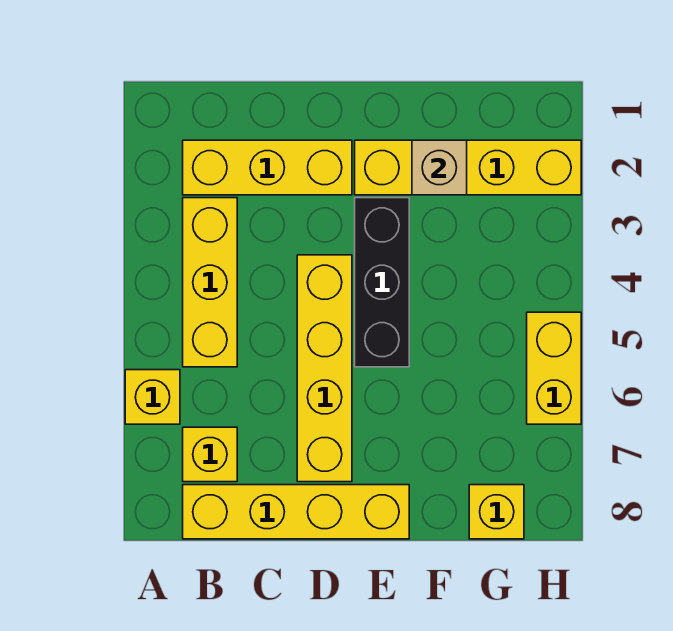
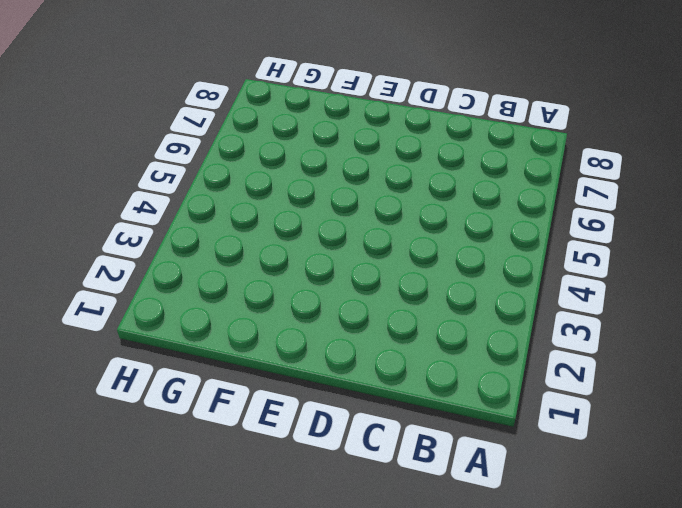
none -> yellow 1x1 brick [125,370,180,424]
none -> yellow 1x3 brick [183,140,352,195]

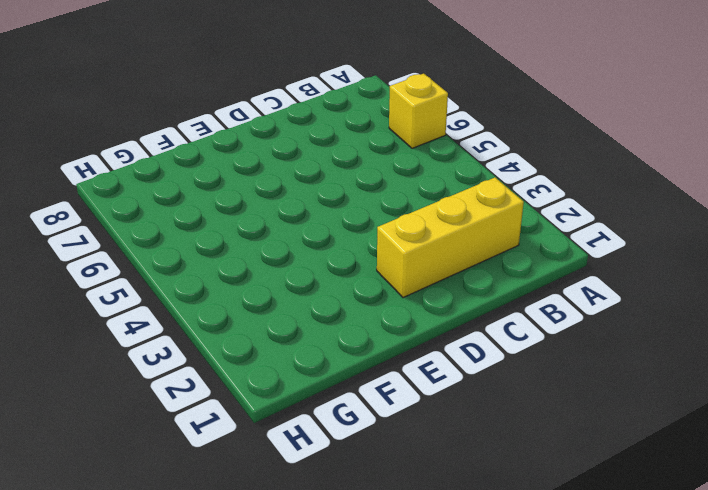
none -> yellow 1x3 brick [183,198,237,367]
none -> yellow 1x1 brick [183,427,237,482]

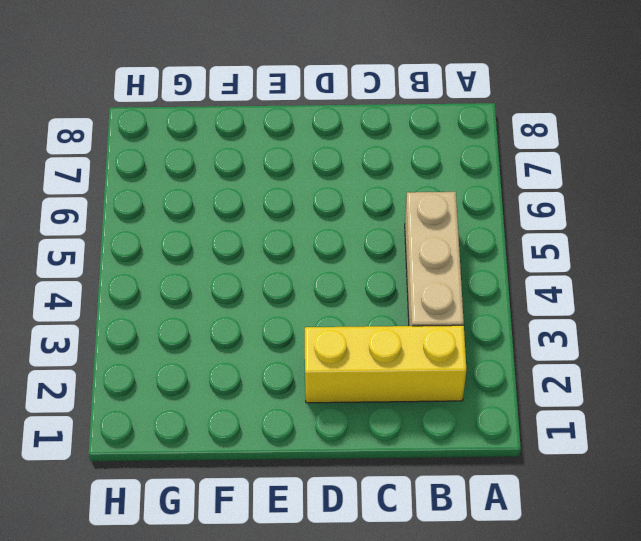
tan 1x3 brick [405,192,464,326] -> yellow 1x3 brick [183,198,237,367]
none -> yellow 1x1 brick [125,370,180,424]
none -> yellow 1x1 brick [183,427,237,482]

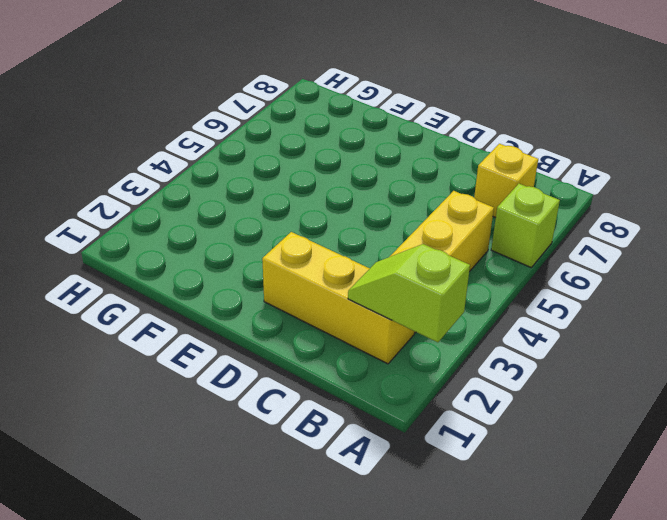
lime 1x2 slope [348,244,470,342] -> none
lime 1x1 brick [491,184,560,267] -> yellow 1x1 brick [125,370,180,424]
none -> yellow 1x4 brick [183,485,409,539]
none -> yellow 1x4 brick [297,255,352,482]

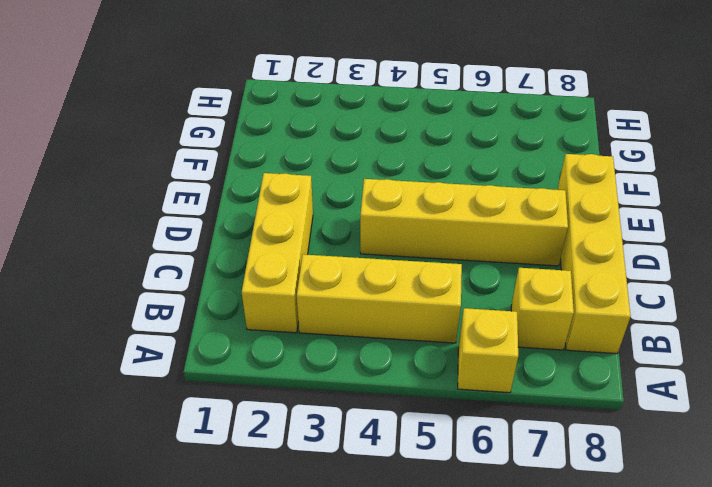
none -> yellow 1x4 brick [355,140,581,195]
none -> black 1x3 brick [355,198,409,367]

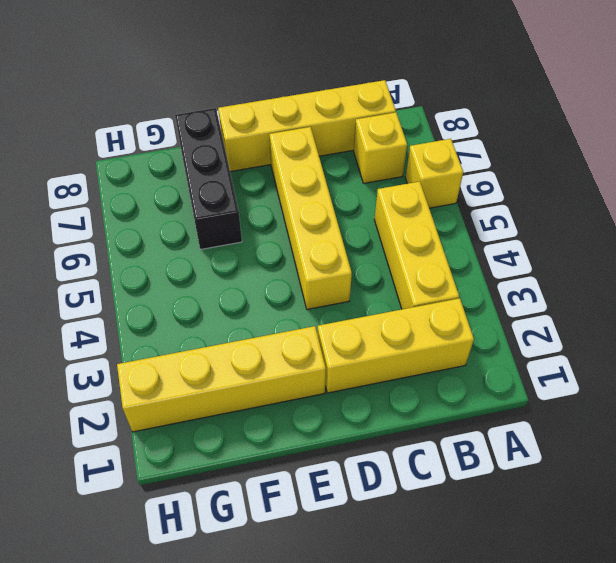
black 1x3 brick [175,108,242,250] -> black 1x3 brick moved to [355,198,409,367]
none -> yellow 1x1 brick [469,485,524,539]
none -> yellow 1x2 brick [527,312,581,424]

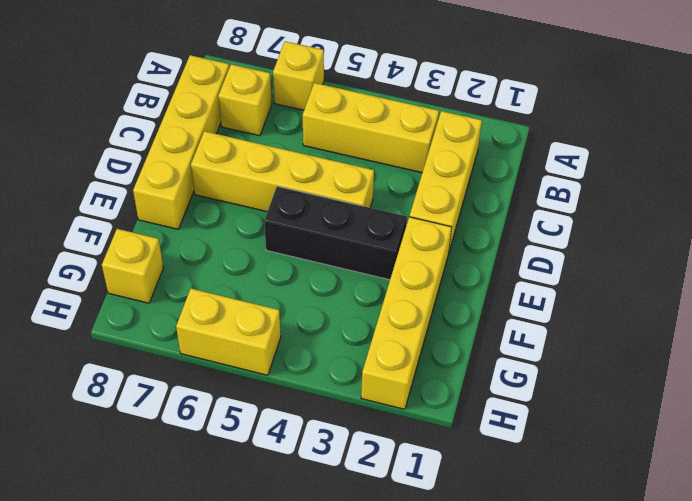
none -> tan 1x1 brick [412,140,467,195]

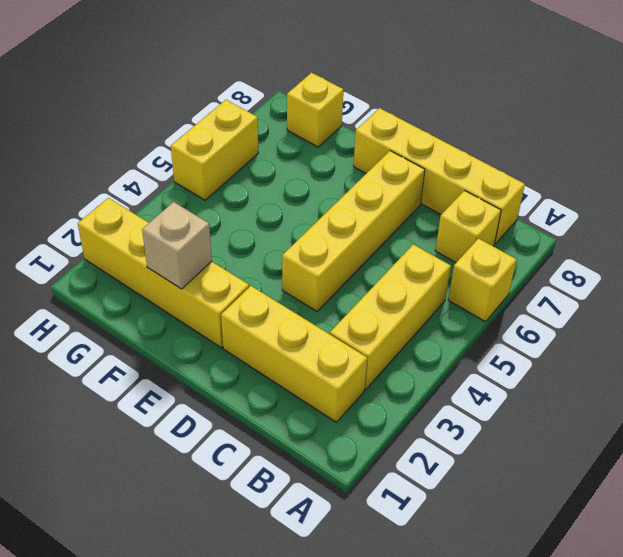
none -> black 1x3 brick [355,198,409,367]

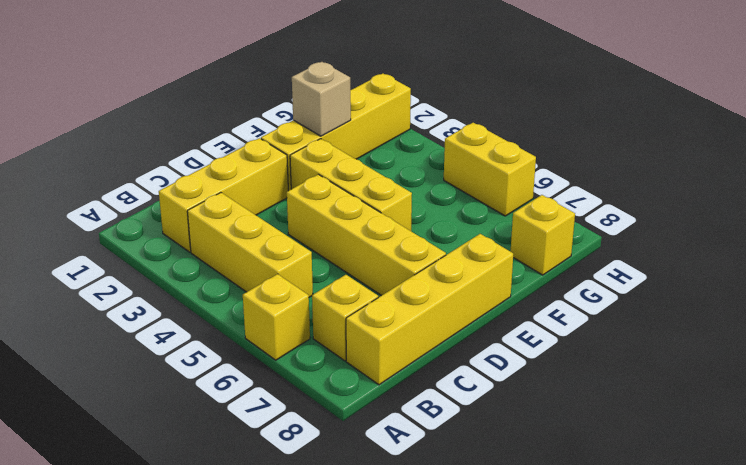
yellow 1x3 brick [290,139,412,231] -> black 1x3 brick [355,198,409,367]

